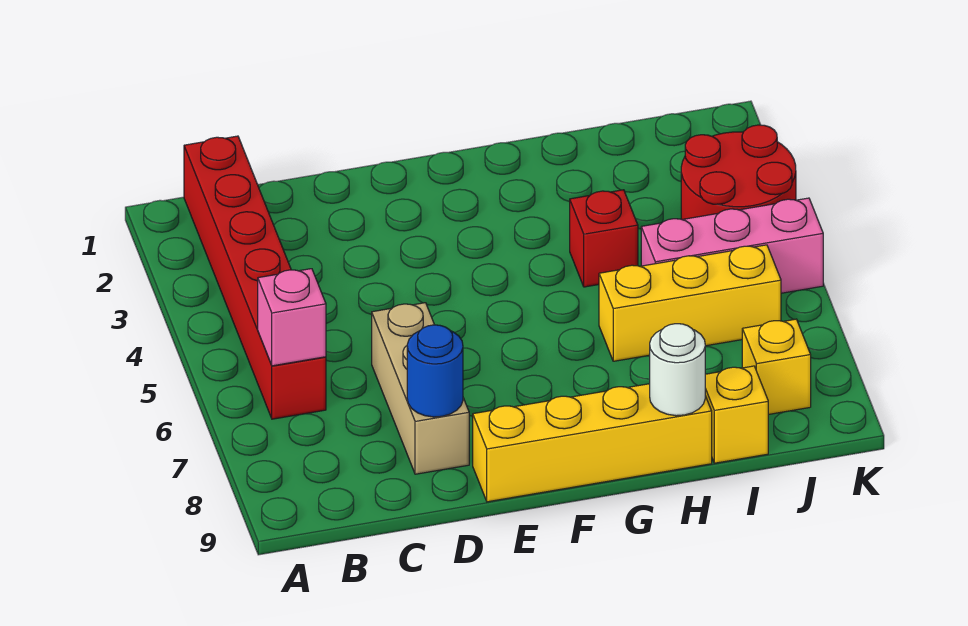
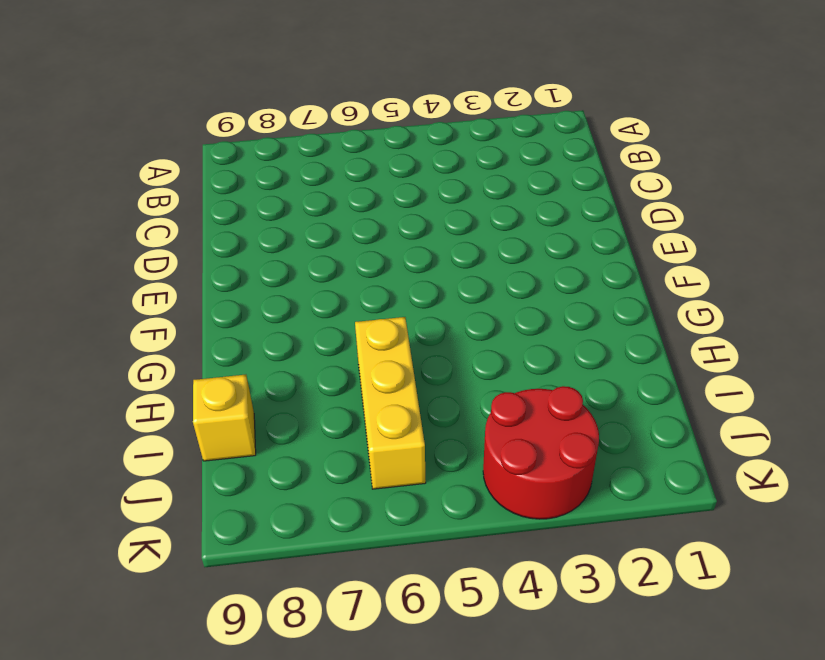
none -> red 1x6 brick [184,136,326,419]
none -> tan 1x3 brick [372,303,469,474]
none -> yellow 1x4 brick [473,384,712,502]

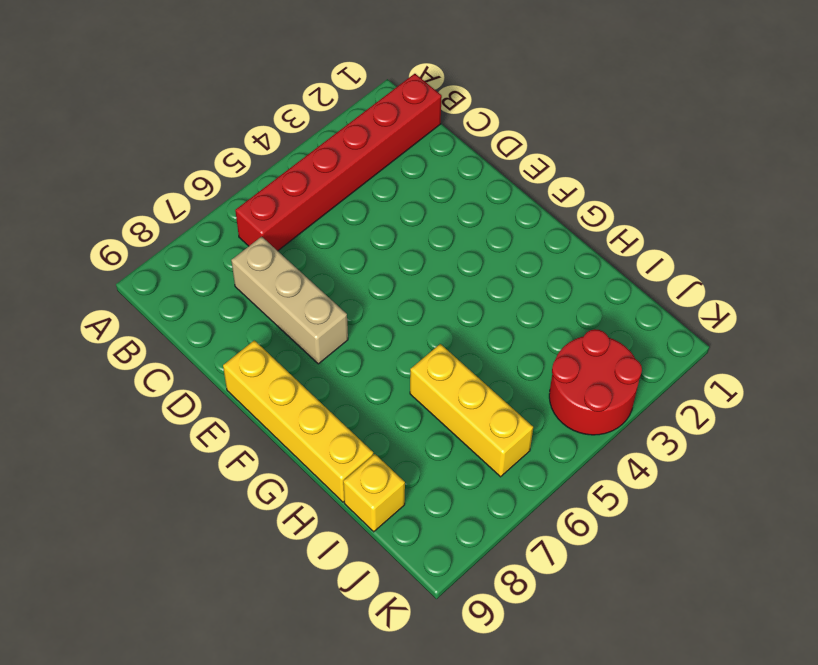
tan 1x3 brick [231,237,348,364] -> tan 1x3 brick turned to [372,303,469,474]
none -> red 1x1 brick [570,190,638,287]
none -> pink 1x3 brick [641,198,823,293]
none -> yellow 1x1 brick [742,319,811,415]

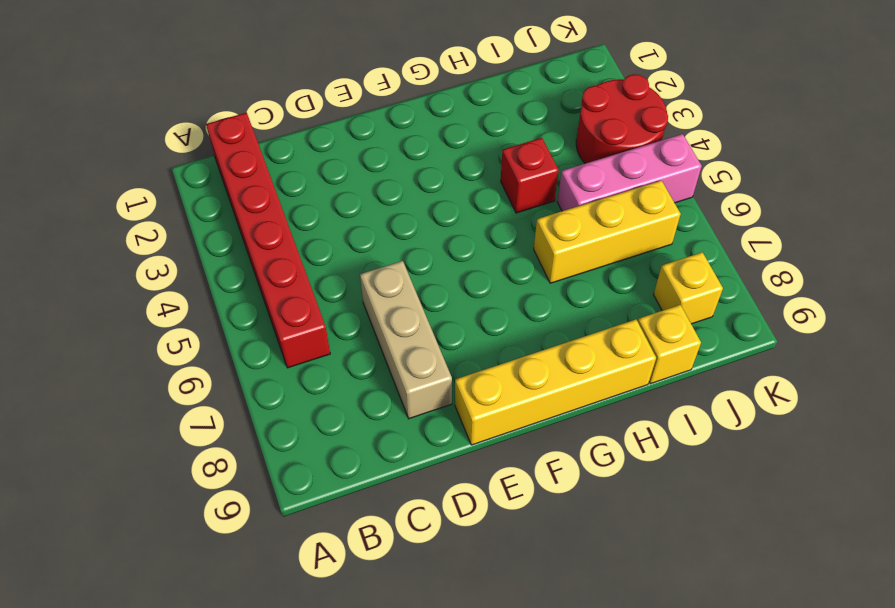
none -> pink 1x1 brick [258,269,326,366]
none -> blue 1x1 round brick [407,325,463,417]
none -> white 1x1 round brick [650,324,705,416]

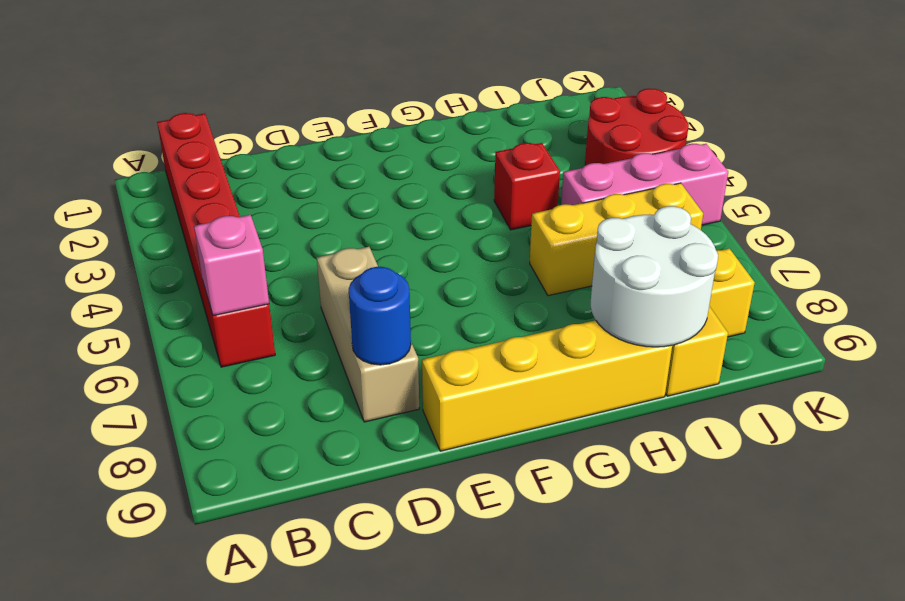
white 2x2 round brick [591,206,718,347] -> white 1x1 round brick [650,324,705,416]

